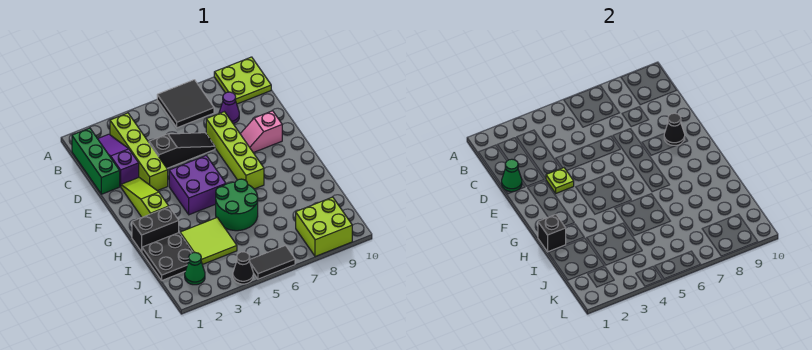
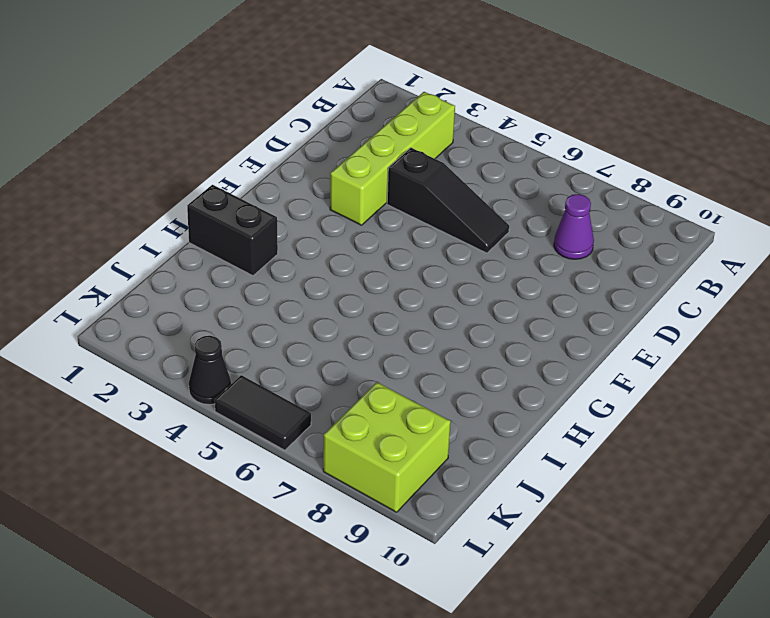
none -> black 2x2 tile [157,80,214,128]
none -> lime 2x2 plate [214,57,271,104]
none -> green 1x3 brick [72,128,120,194]

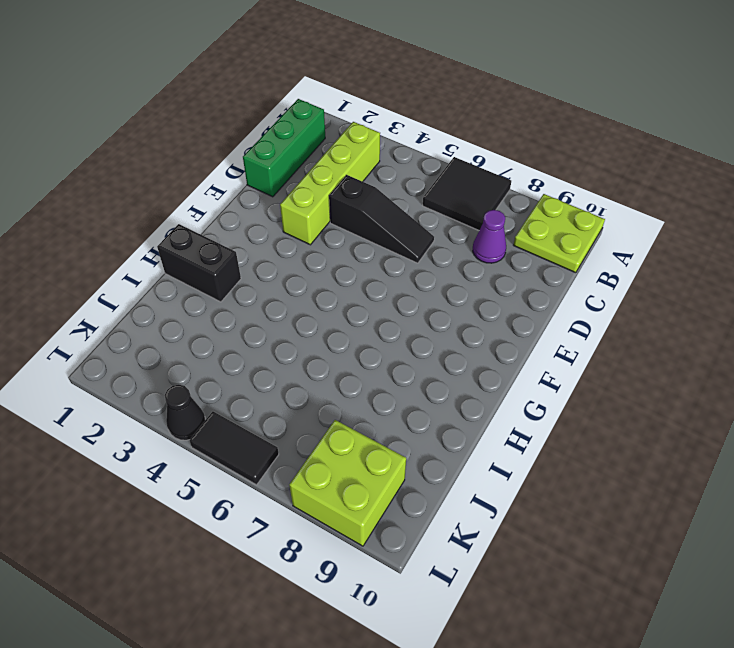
none -> purple 1x3 slope [98,134,139,187]
none -> lime 1x4 brick [206,112,264,189]
none -> lime 1x3 slope [121,178,169,217]

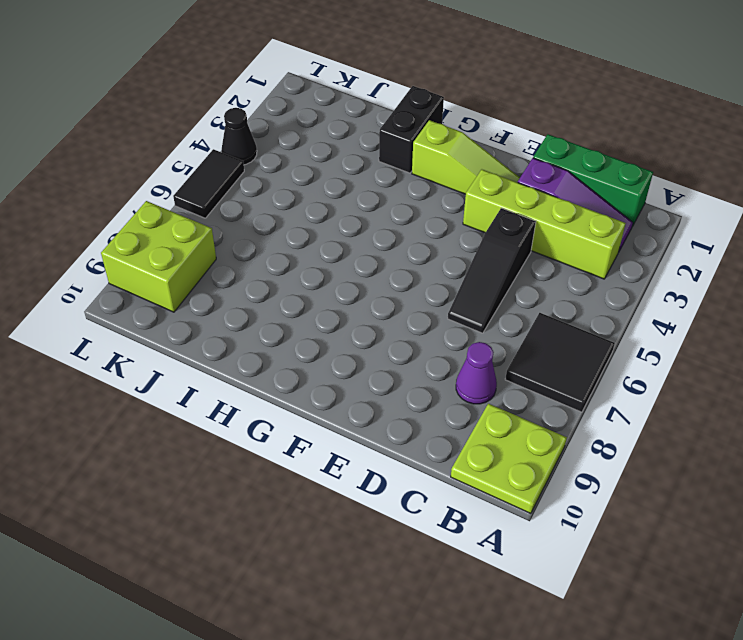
none -> lime 1x4 brick [206,112,264,189]
none -> pink 1x2 slope [240,111,282,153]
none -> purple 2x2 brick [169,156,226,215]

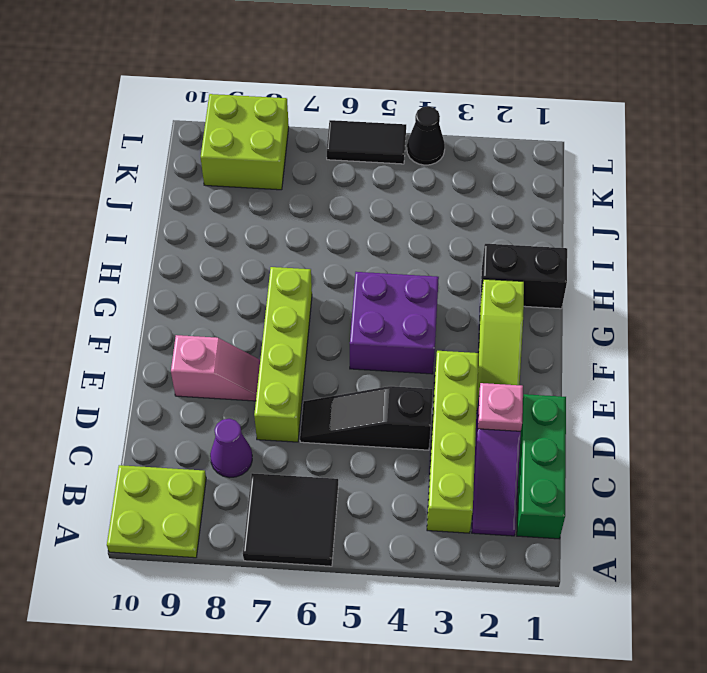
pink 1x1 plate [478,383,523,431] -> none
none -> green 2x2 round brick [216,179,258,231]
none -> black 2x2 plate [142,233,193,280]
none -> lime 2x2 tile [180,218,237,265]

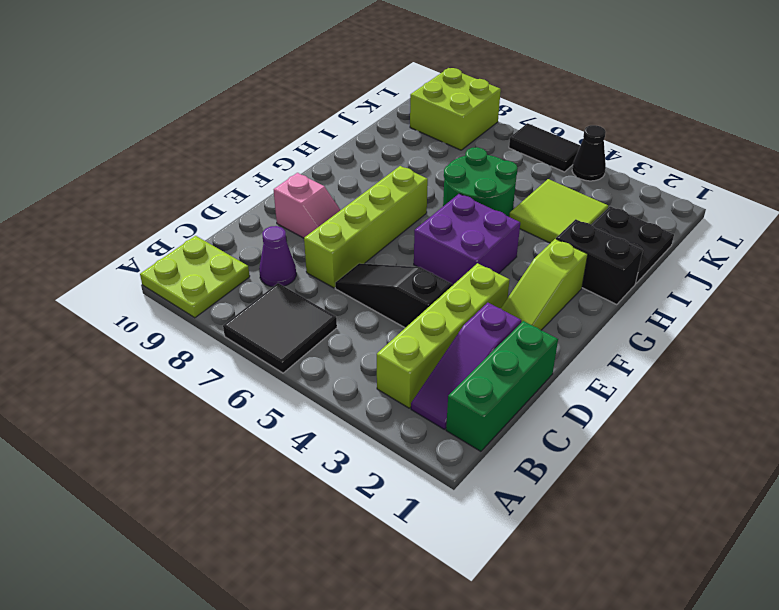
none -> green 1x1 cone [185,253,205,285]
none -> green 1x1 cone [502,159,522,192]
none -> lime 1x1 plate [546,168,574,193]

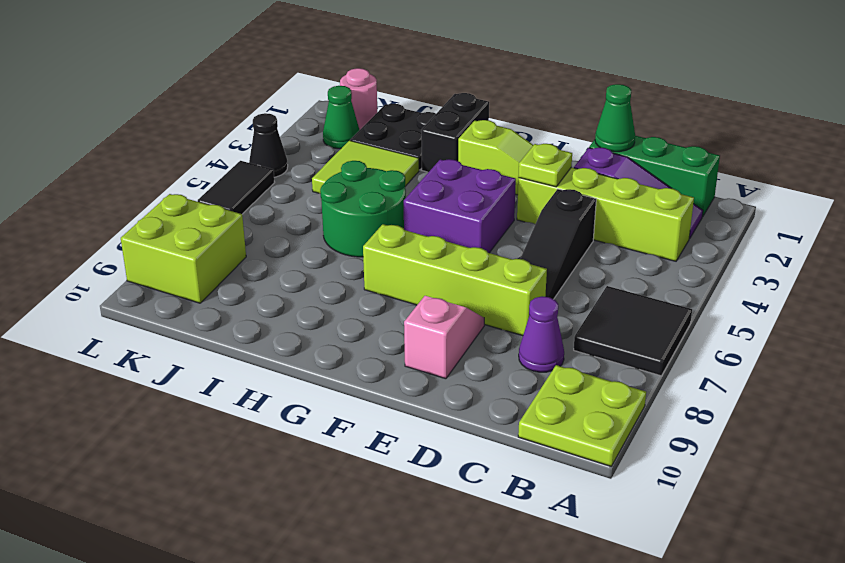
pink 1x1 round brick [340,68,377,130] -> none
none -> black 1x1 cone [664,113,685,145]
none -> black 1x1 brick [538,214,566,252]

